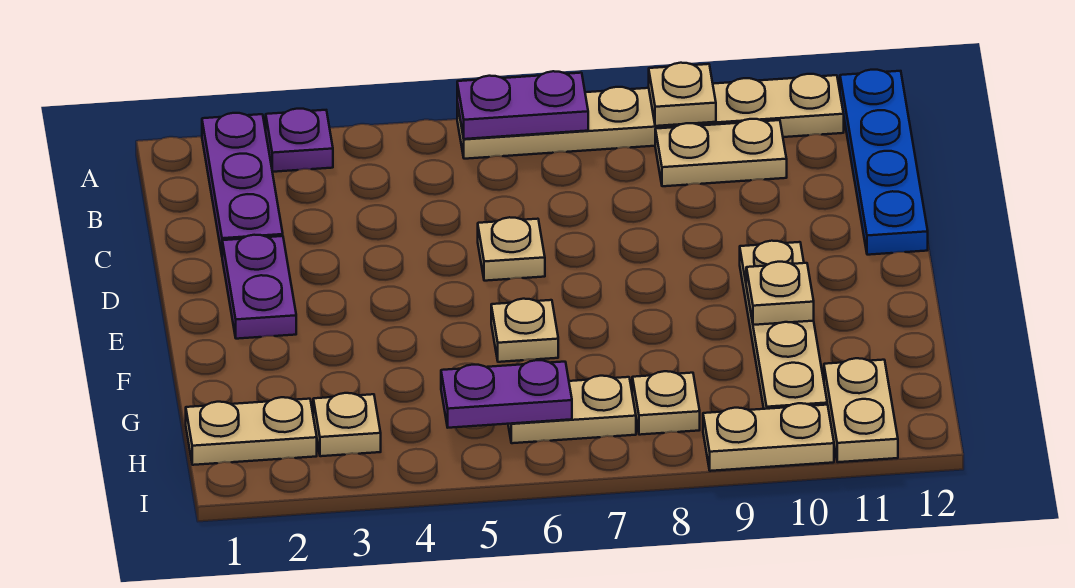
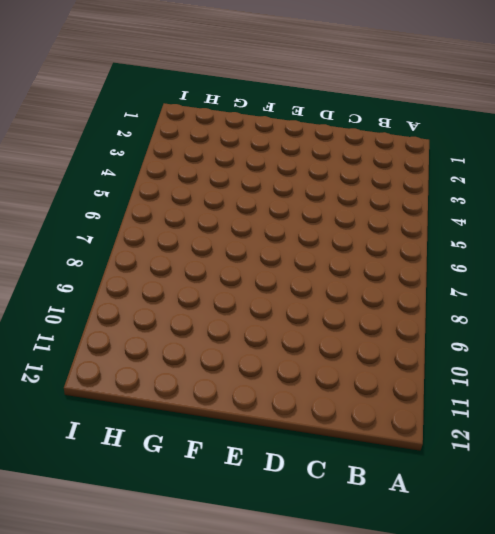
none -> purple 1x3 plate [202,113,283,254]
none -> purple 1x1 plate [266,109,333,172]
none -> tan 1x6 plate [457,74,844,159]

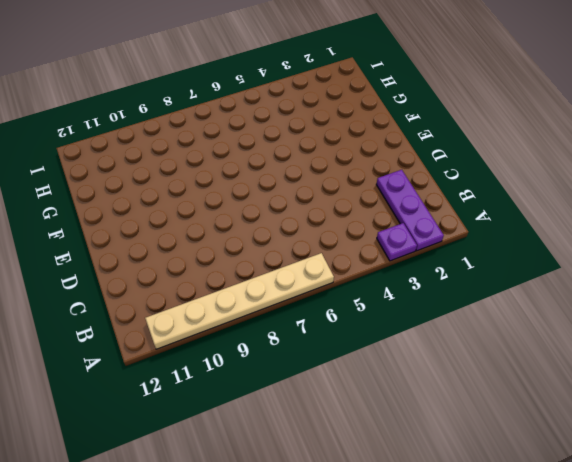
none -> blue 1x4 plate [840,70,928,255]
none -> tan 1x2 plate [655,119,787,186]
none -> purple 1x2 plate [222,235,296,339]

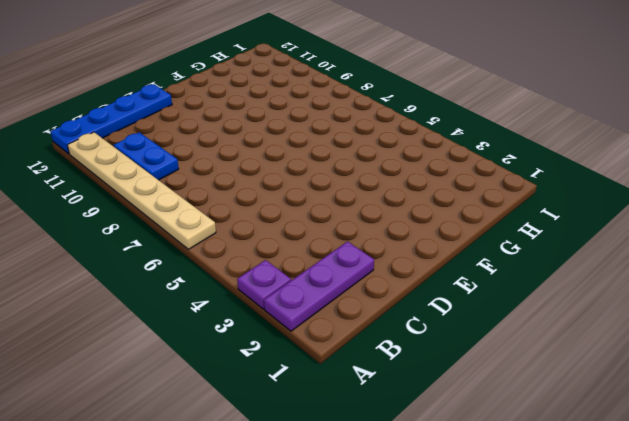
blue 1x2 plate [114,132,179,180] -> tan 1x2 plate [655,119,787,186]
none -> purple 1x2 plate [222,235,296,339]
none -> tan 1x1 plate [478,217,545,281]
none -> tan 1x4 plate [740,241,827,409]

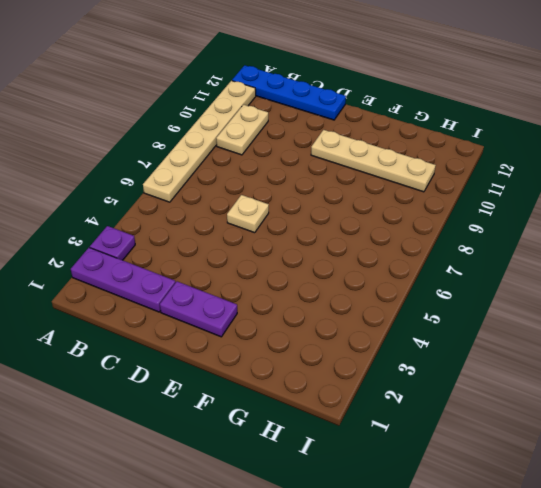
none -> tan 1x1 plate [491,299,558,362]
none -> tan 1x2 plate [186,397,317,465]
none -> tan 1x1 plate [313,393,381,456]

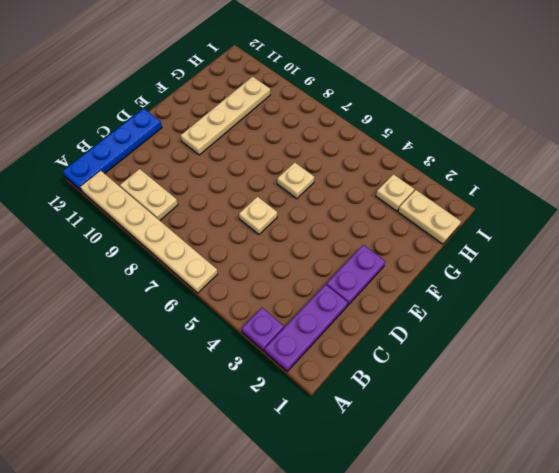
none -> tan 1x2 plate [508,376,636,443]
none -> tan 1x1 plate [632,371,700,435]
none -> tan 1x2 plate [824,358,898,462]

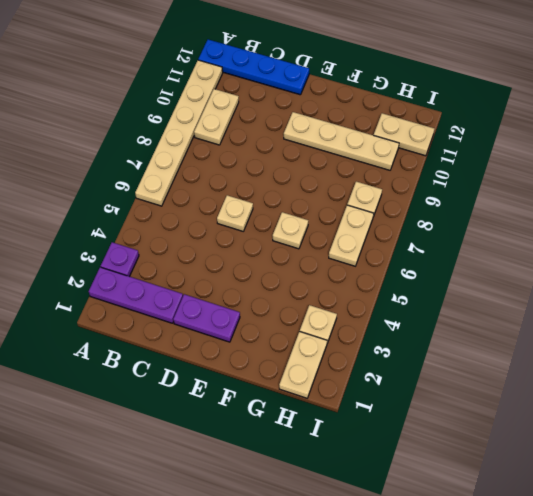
none -> tan 1x2 plate [703,403,834,471]
none -> purple 1x2 plate [457,71,588,139]
none -> tan 1x1 plate [649,63,716,126]

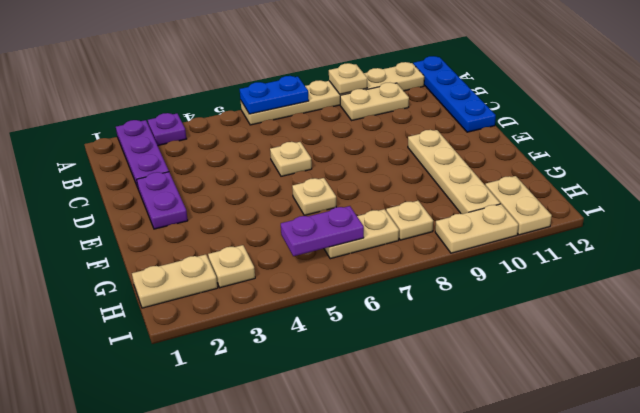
blue 1x2 plate [240,76,309,114] -> purple 1x2 plate [457,71,588,139]
none -> tan 1x1 plate [746,262,814,325]

